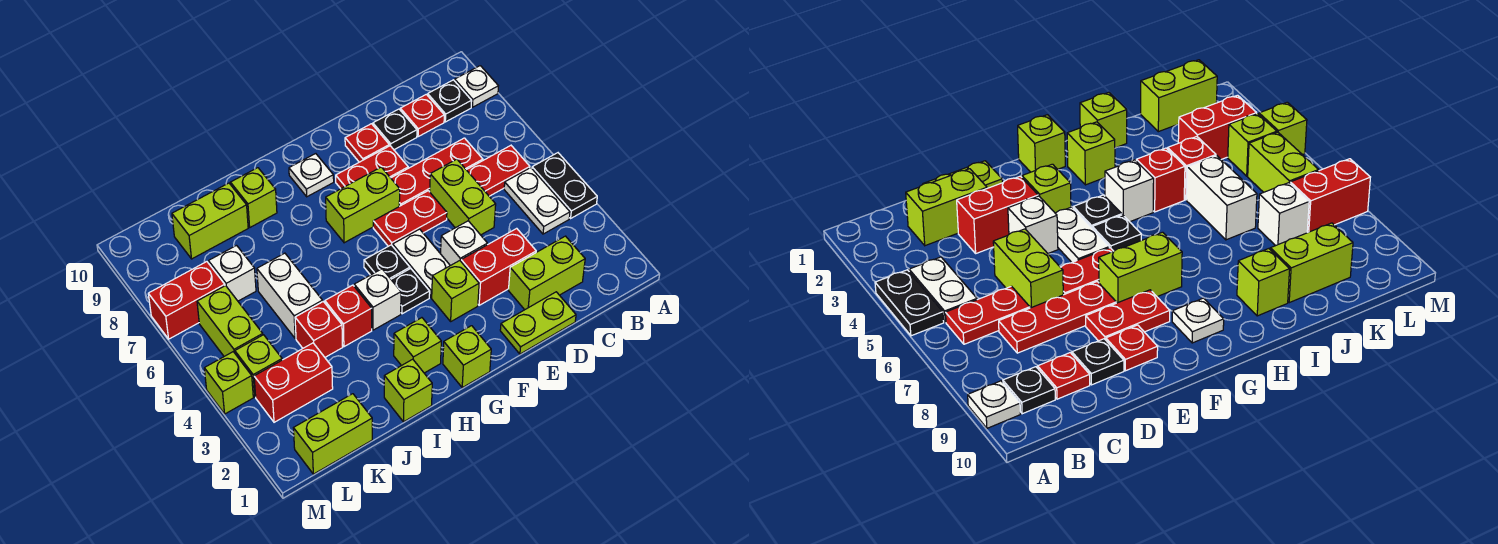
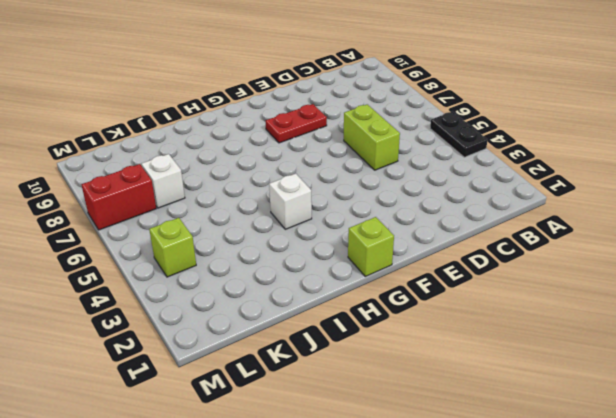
none -> white 1x1 plate [455,66,498,107]
none -> white 1x2 plate [504,168,570,234]
none -> red 1x2 plate [467,146,530,196]
none -> black 1x1 plate [428,80,472,122]

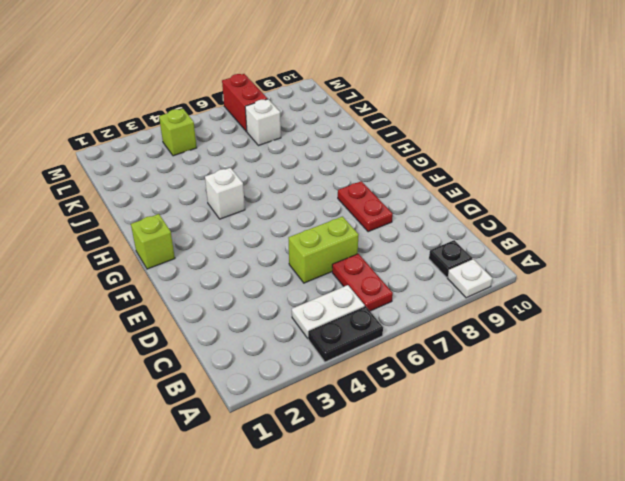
none -> lime 1x2 brick [508,236,585,310]
none -> red 1x3 plate [391,138,483,206]
none -> red 1x1 plate [400,94,444,137]
none -> lime 1x2 plate [500,292,576,354]

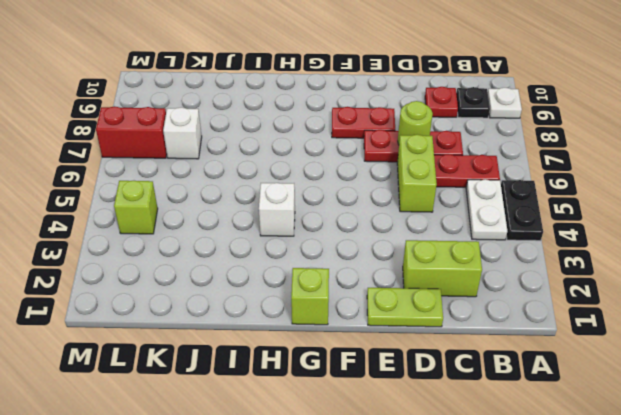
lime 1x1 round brick [398,101,433,145] -> none
none -> red 1x2 brick [461,228,536,305]
none -> black 1x1 plate [373,109,417,150]
none -> white 1x1 brick [441,221,487,266]
none -> red 1x2 plate [373,191,447,246]

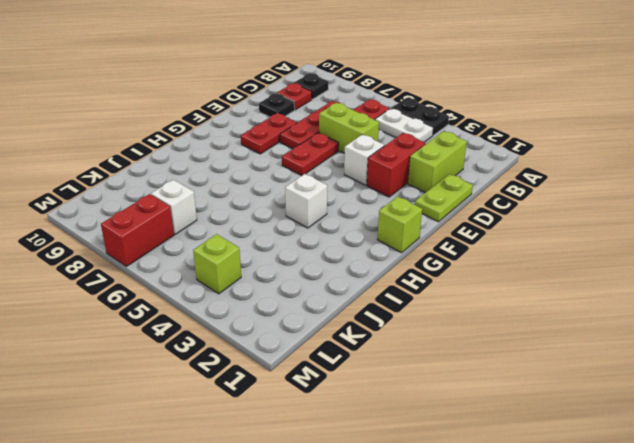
none -> white 1x1 plate [455,66,498,107]
none -> red 1x1 plate [345,124,389,162]
none -> lime 1x1 brick [432,261,479,321]
none -> white 1x2 plate [393,229,450,297]

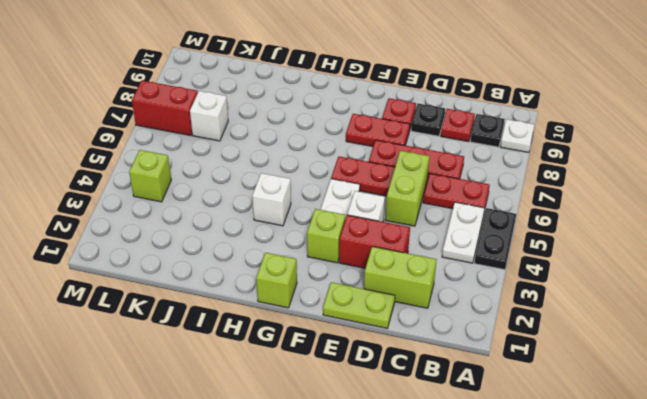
none -> lime 1x2 brick [326,167,400,243]
none -> black 1x1 plate [391,269,430,314]
none -> black 1x1 plate [364,245,410,279]
none -> white 1x1 plate [289,154,334,197]

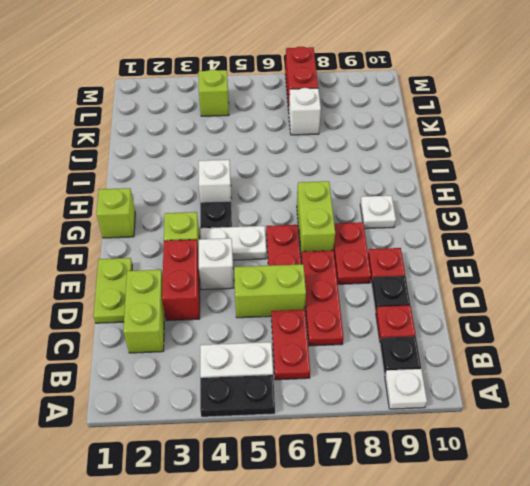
none -> black 1x1 plate [364,245,410,279]
none -> lime 1x1 brick [394,318,441,373]
none -> lime 1x1 brick [384,359,432,422]
none -> red 1x1 brick [325,285,372,347]

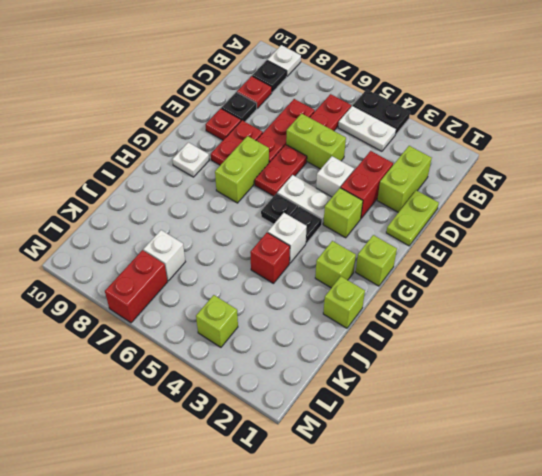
none -> lime 1x1 brick [231,168,277,227]
none -> red 1x1 brick [295,302,343,357]
none -> white 1x2 brick [257,253,323,339]
none -> lime 1x2 brick [172,183,248,259]

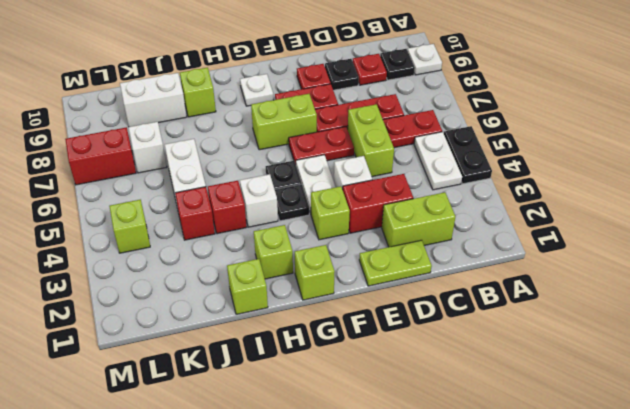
white 1x2 brick [120,73,187,127] -> lime 1x2 brick [172,183,248,259]
none -> lime 1x2 brick [294,394,372,474]
none -> red 1x2 brick [254,343,333,422]
none -> lime 1x2 brick [197,286,263,356]
none -> lime 1x1 brick [204,352,253,414]

